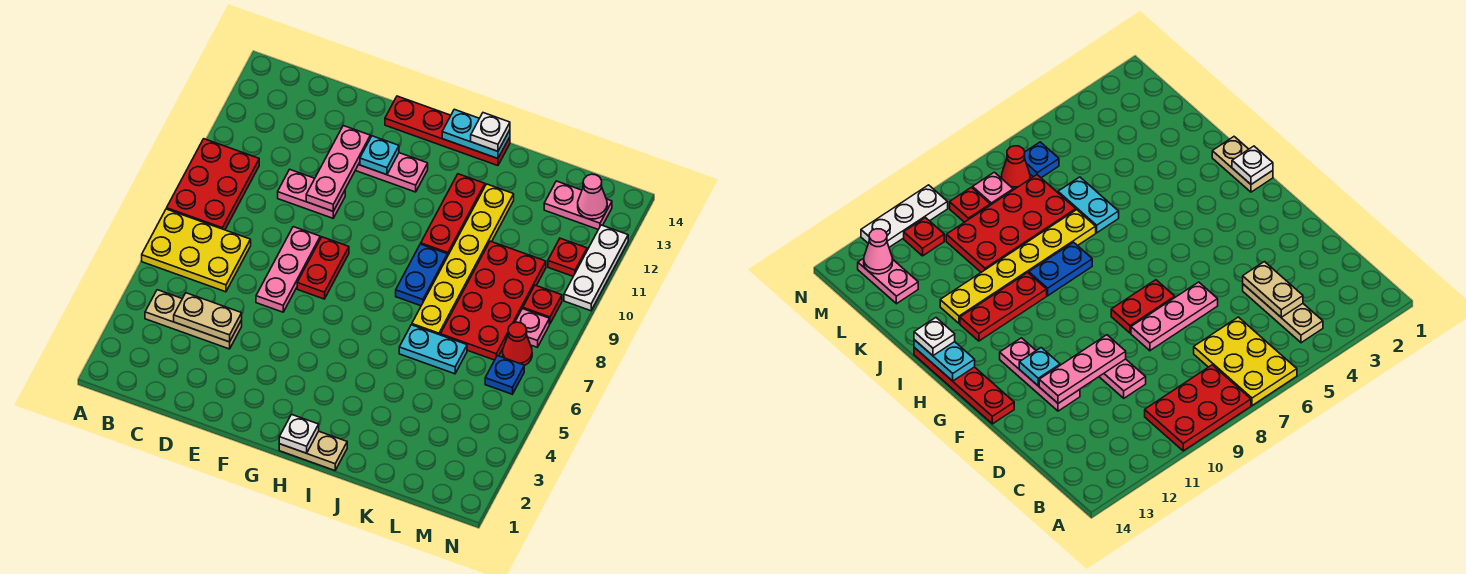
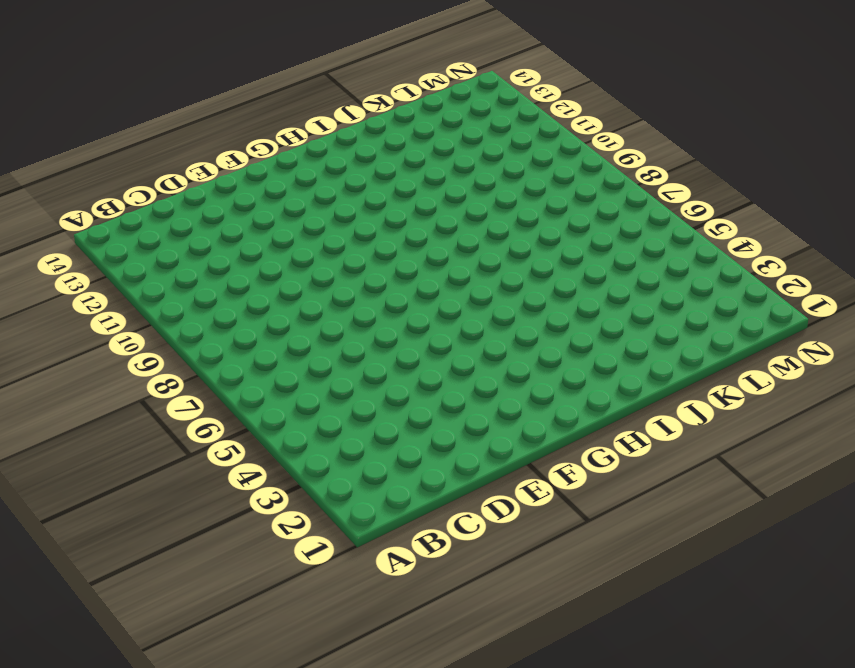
none -> yellow 2x3 plate [142,209,251,292]
none -> red 2x3 plate [167,139,259,230]
none -> tan 1x3 plate [145,290,242,349]

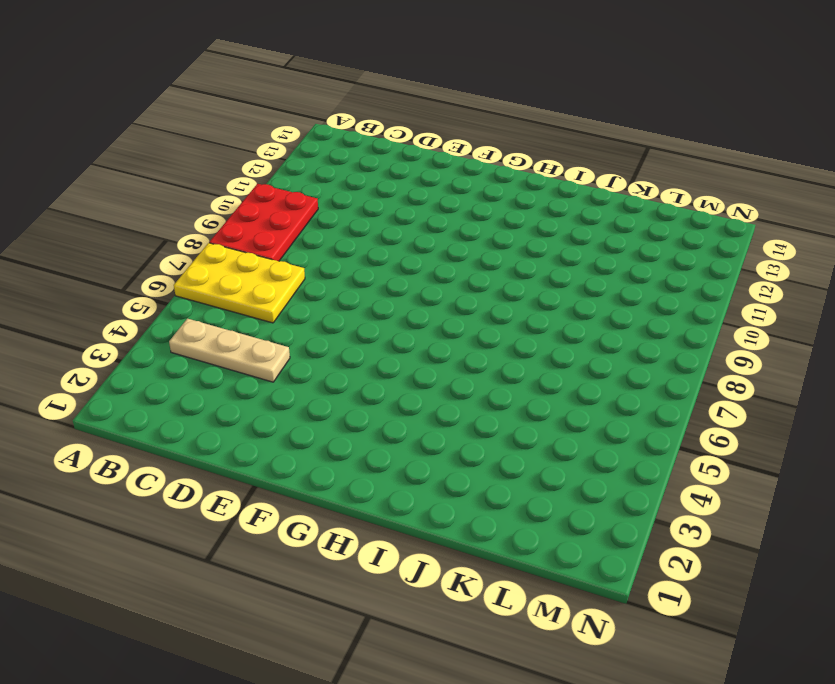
none -> pink 1x2 plate [278,169,345,218]
none -> pink 1x3 plate [256,227,320,312]
none -> pink 1x3 plate [355,153,428,192]

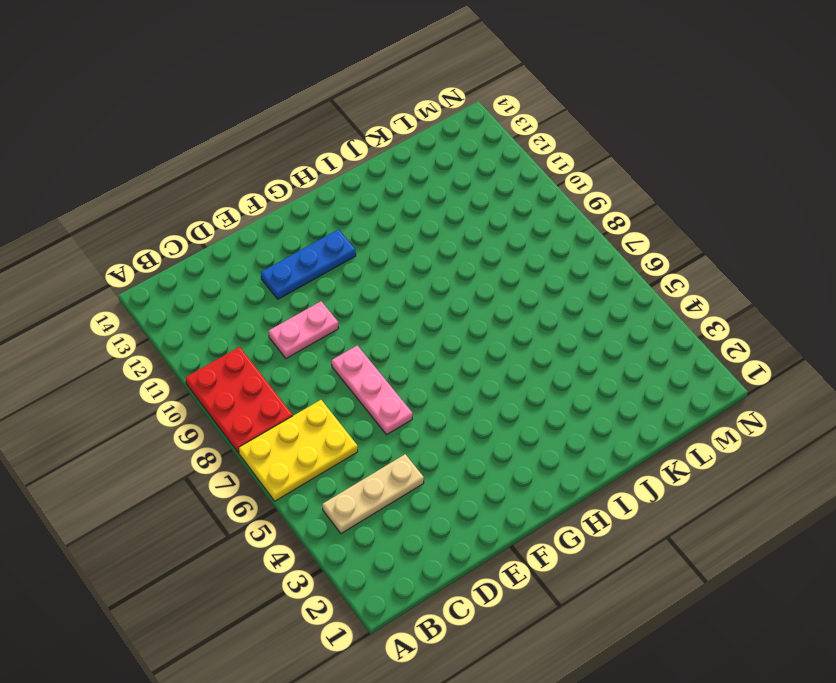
blue 1x3 plate [261,229,356,299] -> pink 1x3 plate [355,153,428,192]
none -> red 1x2 plate [297,237,349,299]
none -> red 1x4 plate [385,96,510,166]
none -> tan 1x2 plate [279,431,347,471]

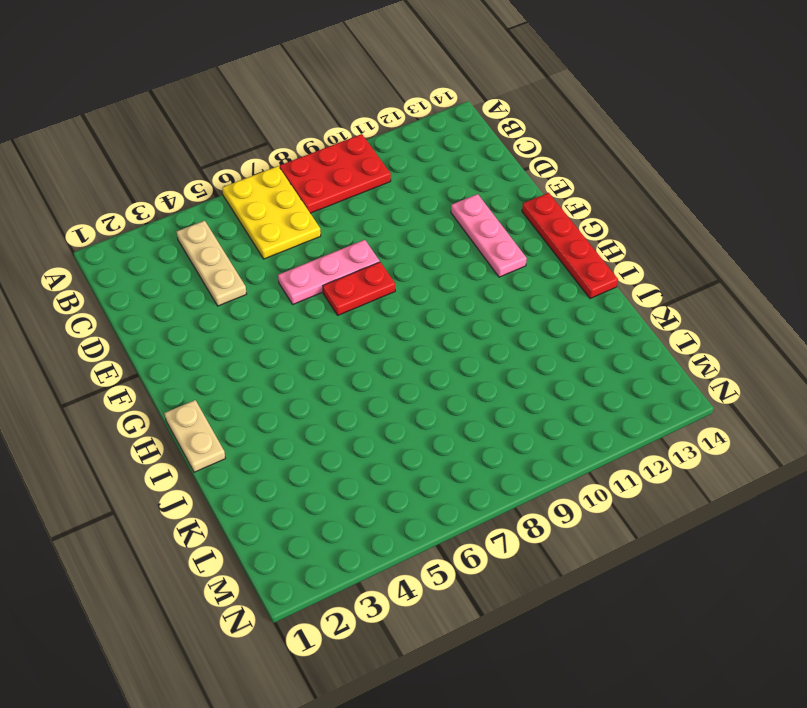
none -> pink 1x2 plate [278,169,345,218]
none -> blue 1x2 plate [396,244,447,306]
none -> red 1x3 plate [421,174,485,256]

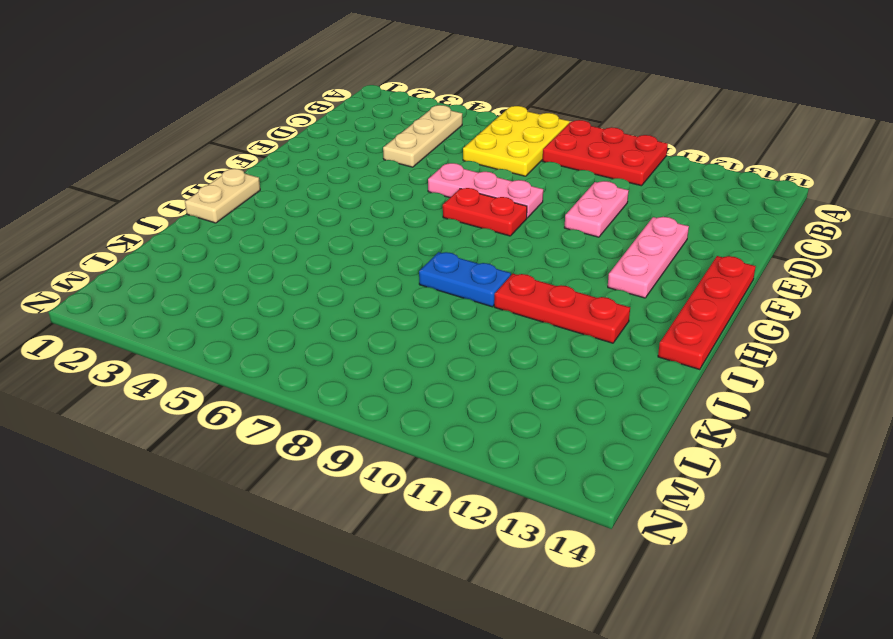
none -> cyan 1x2 plate [399,325,467,374]
none -> yellow 1x6 plate [412,184,514,335]
none -> red 2x4 plate [440,241,546,360]

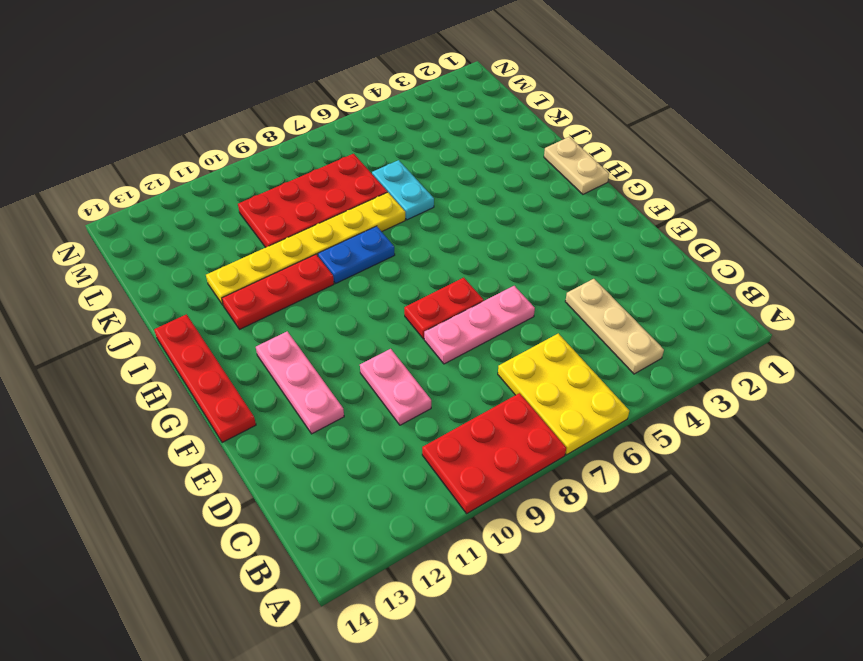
none -> pink 1x2 plate [544,181,612,229]
none -> blue 1x1 plate [485,356,524,394]
none -> red 1x1 cone [503,322,532,366]

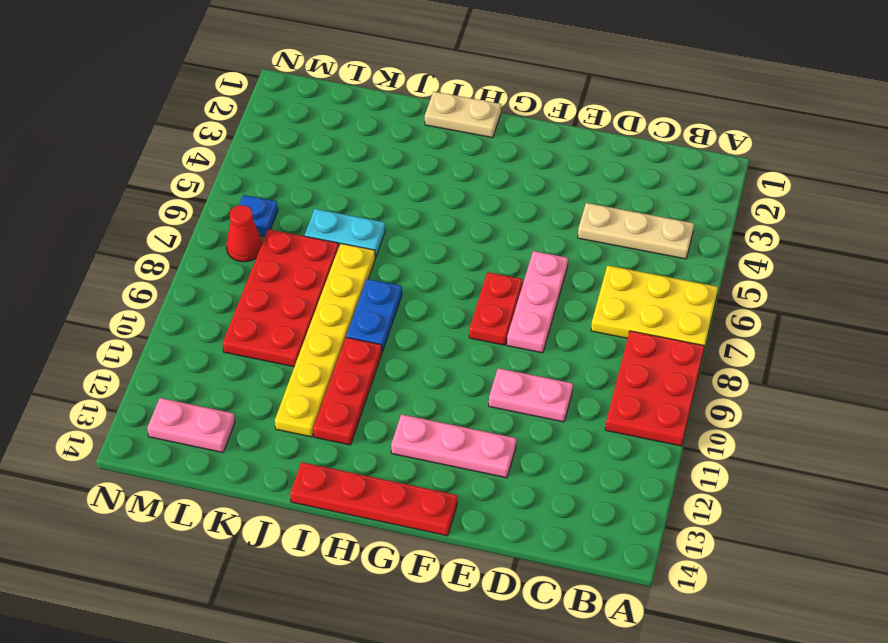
none -> pink 1x1 plate [515,309,549,347]
none -> red 1x1 plate [523,285,562,324]
none -> red 1x1 plate [548,238,587,276]

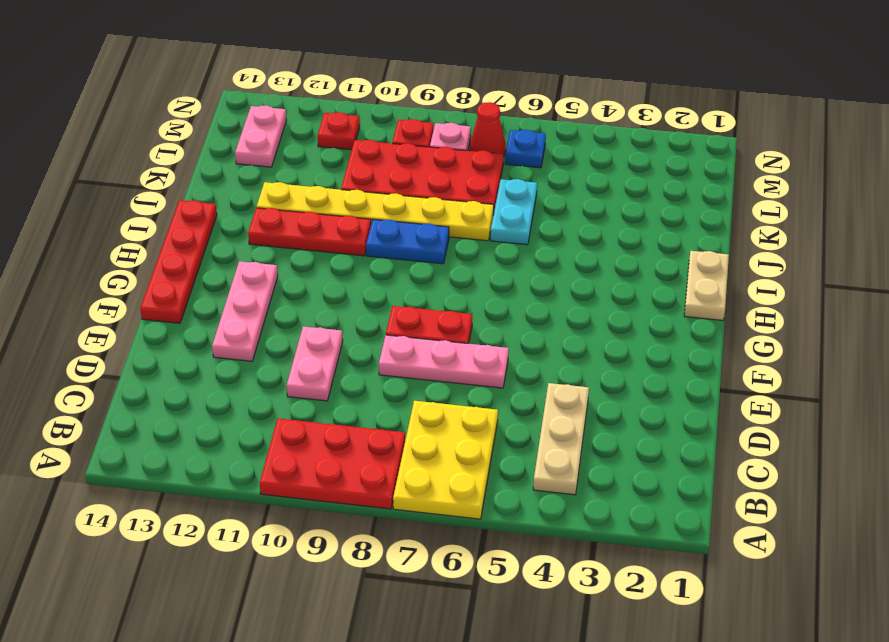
none -> white 1x3 plate [564,225,628,311]
none -> tan 1x2 plate [174,293,242,342]
none -> pink 1x3 plate [306,126,370,211]

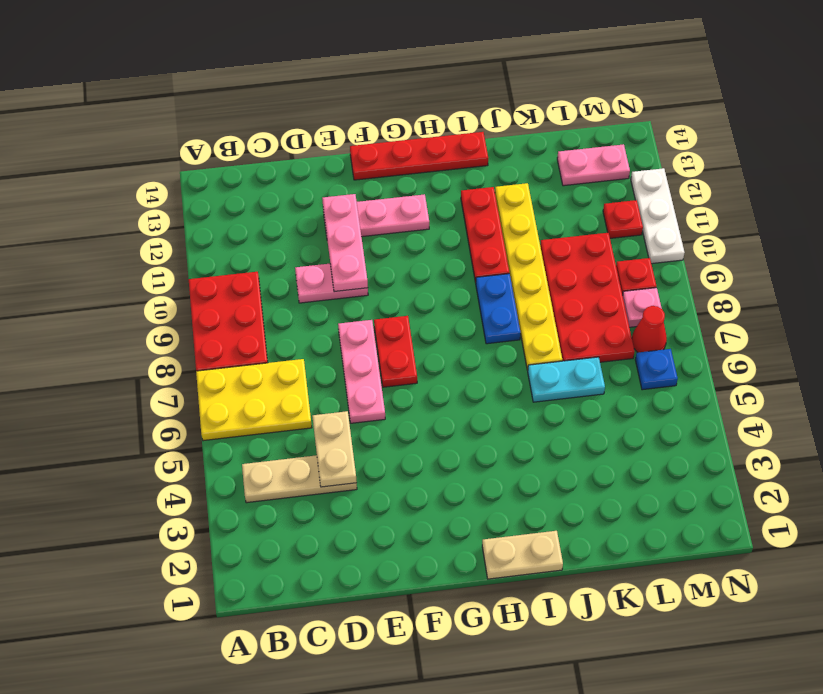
tan 1x2 plate [312,411,357,487] -> tan 1x2 plate turned to [174,293,242,342]
none -> cyan 1x1 plate [360,136,399,175]
none -> white 1x1 plate [279,414,319,453]
none -> cyan 1x2 plate [442,109,510,159]

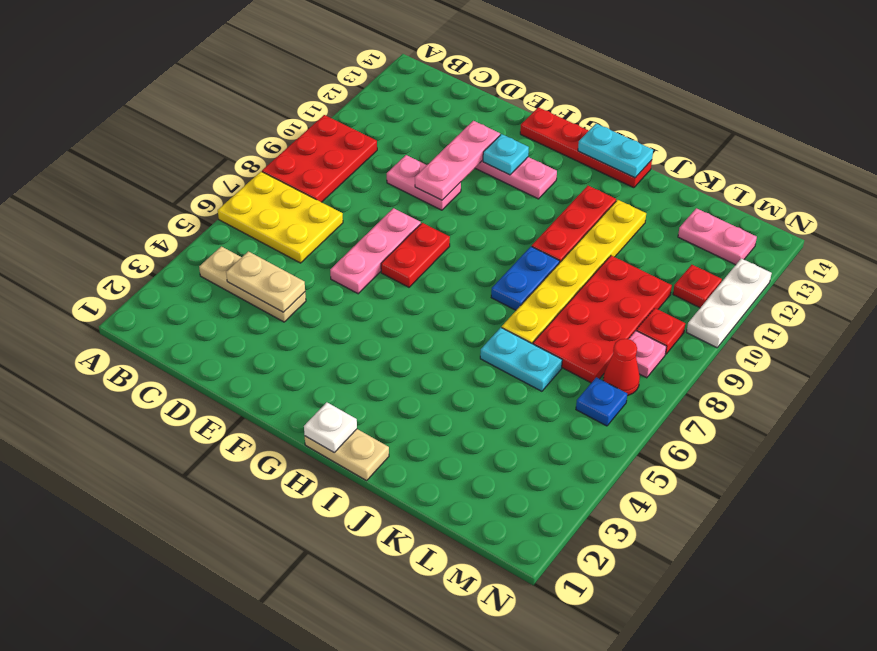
none -> pink 1x1 cone [578,174,607,219]
none -> white 1x1 plate [471,113,510,151]

